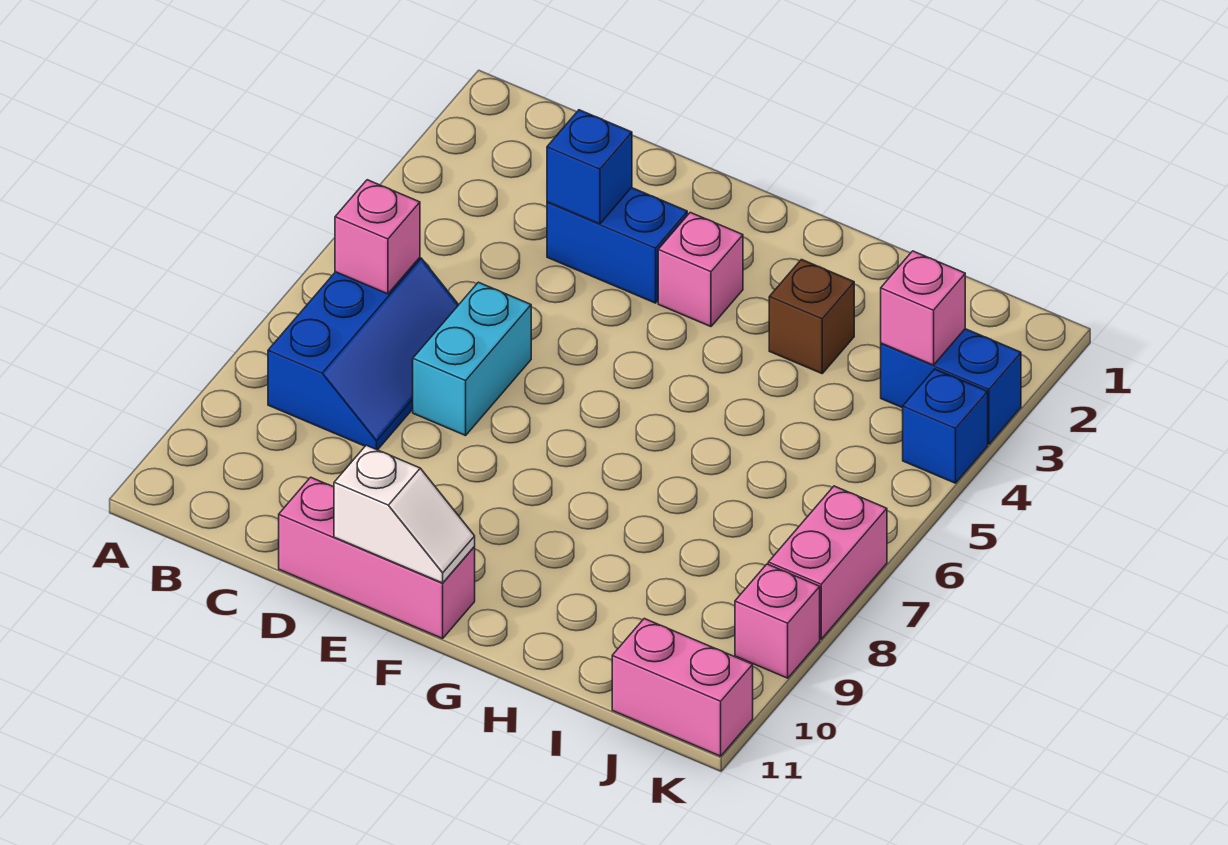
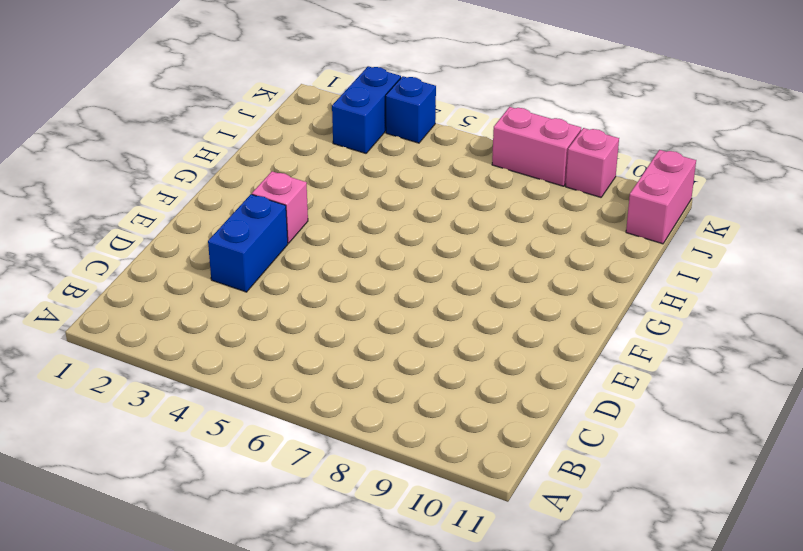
none -> blue 2x3 slope [268,258,458,450]
none -> cyan 1x2 brick [413,282,531,436]
none -> pink 1x3 brick [279,477,475,639]

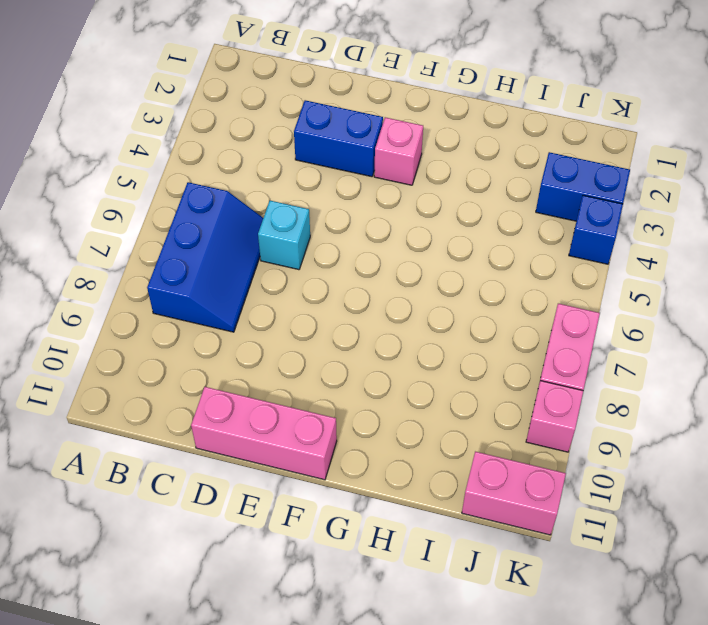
cyan 1x1 brick [258,201,310,270] -> cyan 1x2 brick [413,282,531,436]
none -> brown 1x1 brick [769,260,854,374]
none -> pink 1x1 brick [335,180,420,294]
none -> blue 1x1 brick [547,110,632,224]

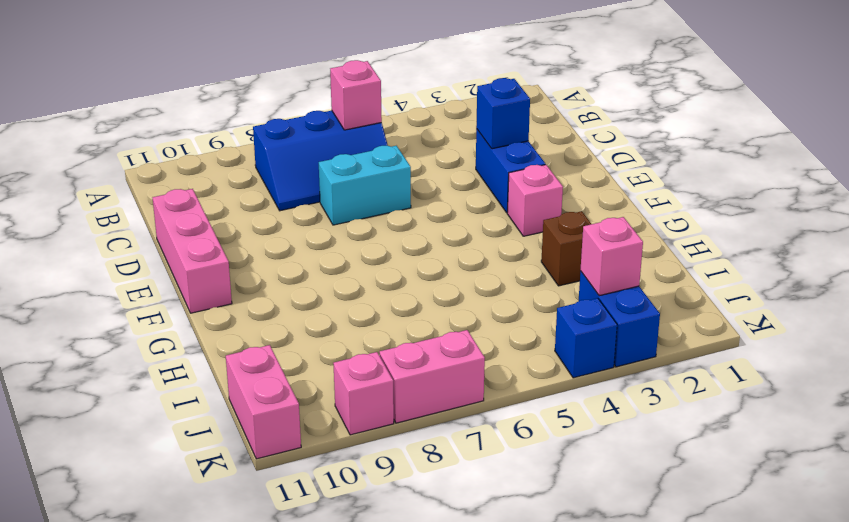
none -> white 1x2 slope [334,445,475,583]

